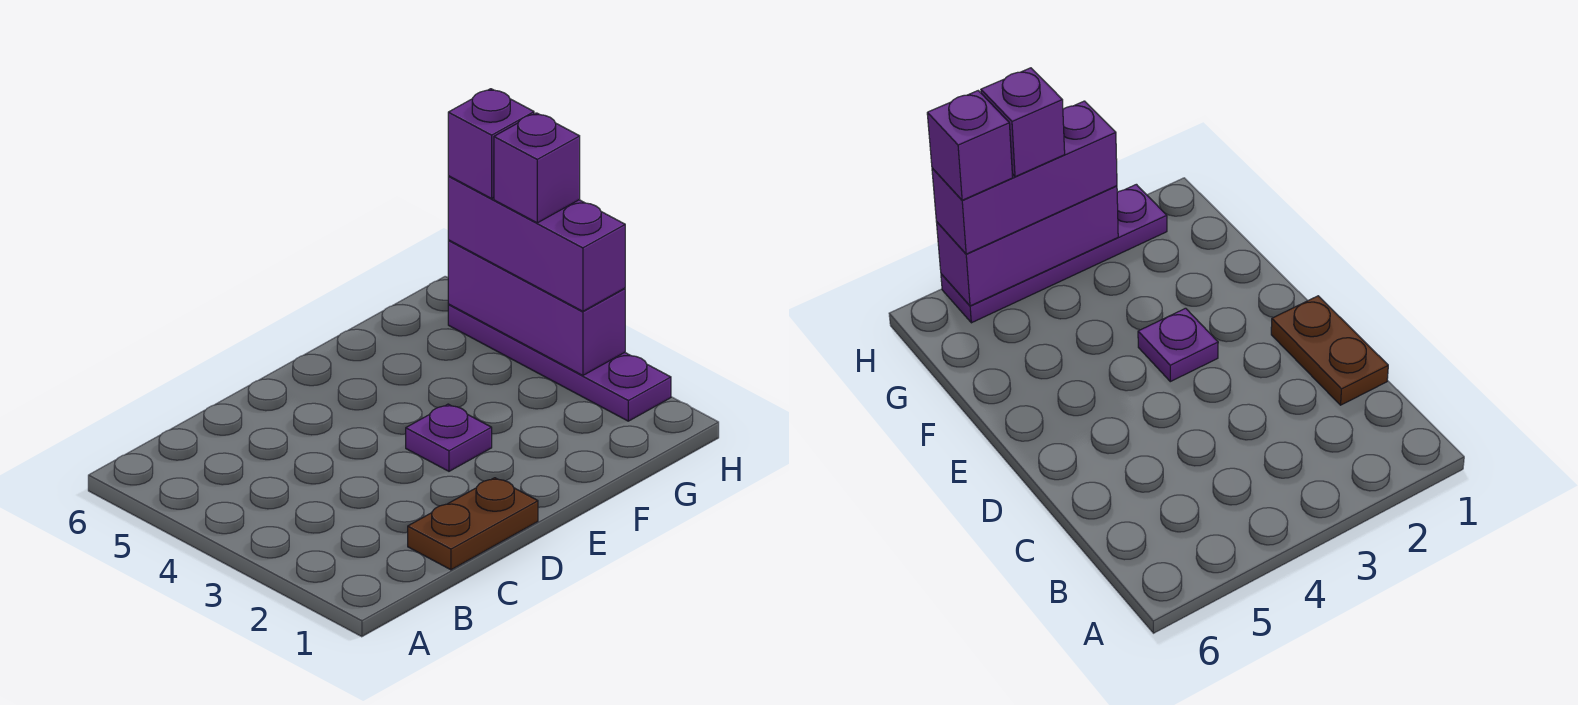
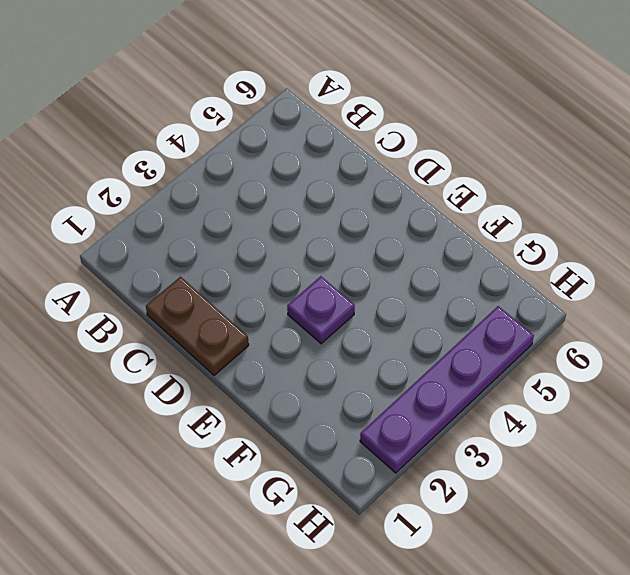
none -> purple 1x3 brick [448,240,625,376]
none -> purple 1x3 brick [448,176,625,311]

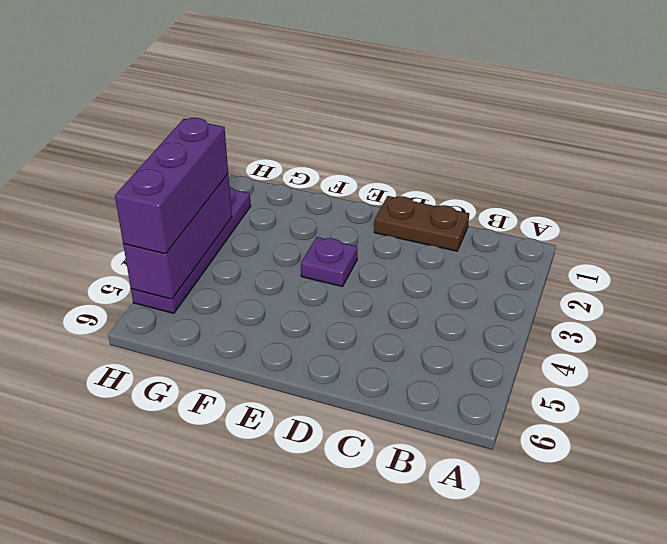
none -> purple 1x1 brick [494,113,580,223]
none -> purple 1x1 brick [448,89,534,199]

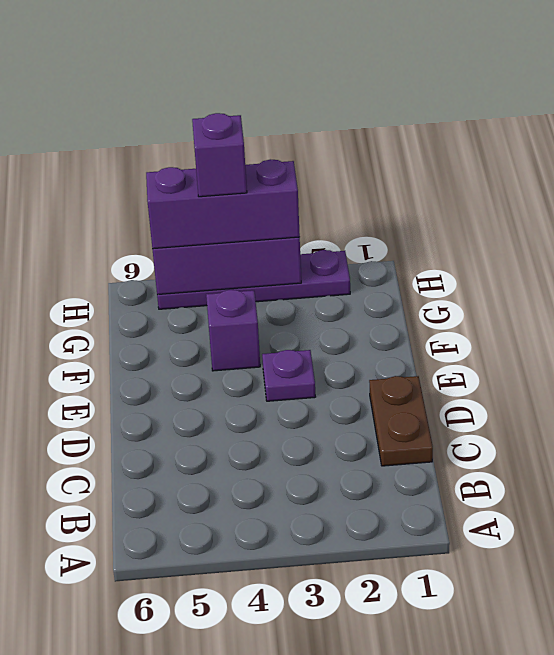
purple 1x1 brick [206,290,260,371] -> purple 1x1 brick moved to [448,89,534,199]

